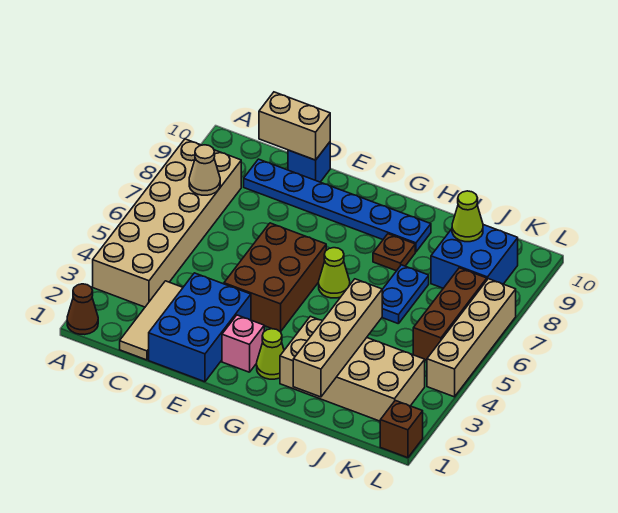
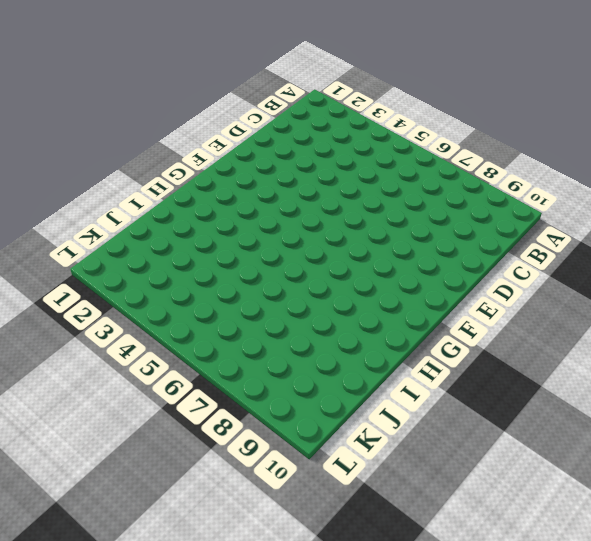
none -> brown 1x1 cone [67,284,98,335]
none -> tan 2x6 brick [93,139,241,307]
none -> tan 1x3 tile [120,281,183,360]

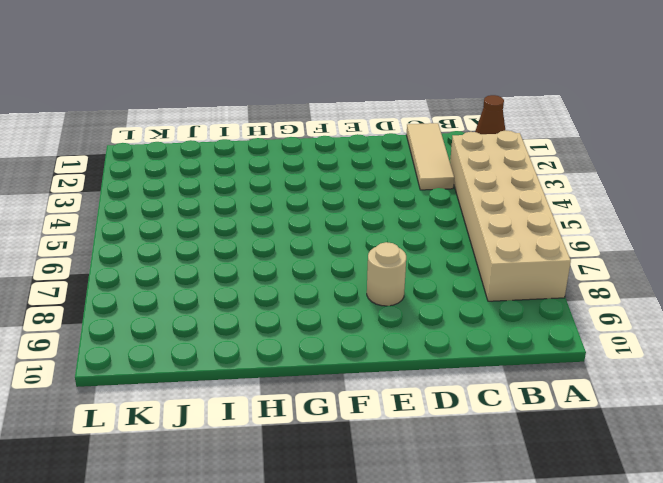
tan 1x1 round brick [367,242,406,306] -> none
none -> blue 1x6 plate [244,159,431,252]
none -> blue 2x3 brick [149,273,251,382]
none -> blue 1x1 brick [288,142,330,182]

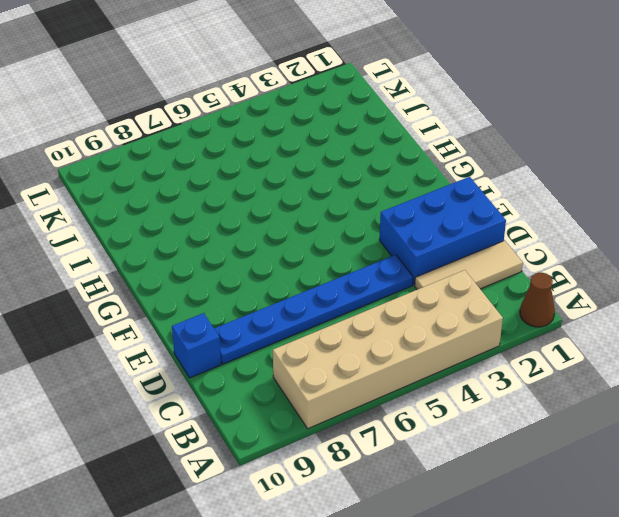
blue 1x6 plate [214,255,413,364] -> blue 1x6 plate turned to [244,159,431,252]
none -> brown 2x3 brick [224,223,326,332]
none -> pink 1x1 brick [222,315,264,372]
none -> lime 1x1 cone [257,329,284,379]

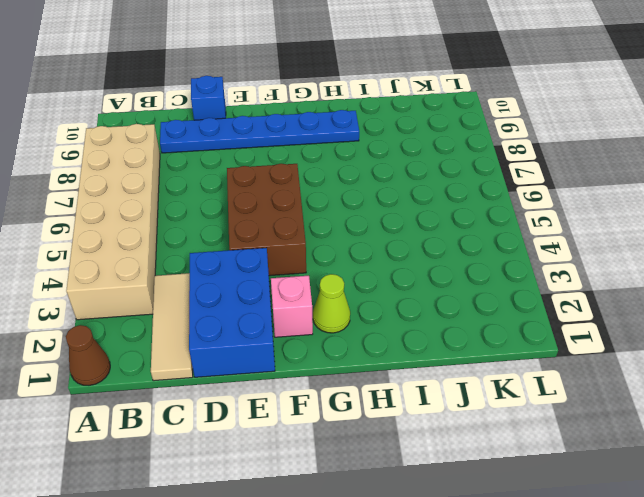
none -> lime 1x1 cone [319,248,350,298]
none -> tan 2x4 brick [280,316,425,421]
none -> brown 1x1 plate [373,234,415,271]

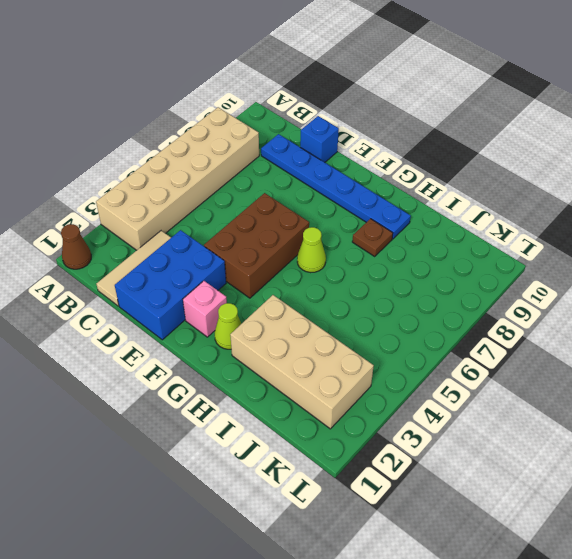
none -> blue 1x2 plate [382,265,429,324]
none -> blue 2x2 brick [431,225,518,288]
none -> brown 1x3 brick [413,268,487,360]

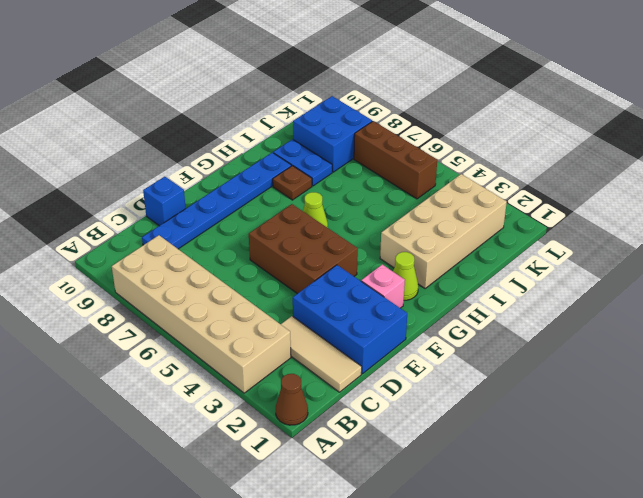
blue 1x2 plate [273,139,332,186] -> blue 1x2 plate moved to [382,265,429,324]
none -> brown 1x1 brick [380,400,423,458]
none -> tan 1x4 brick [427,279,516,397]
none -> tan 1x1 cone [189,145,220,195]

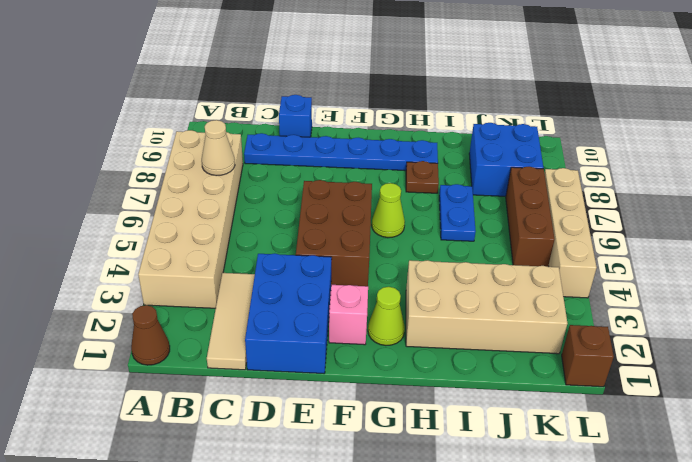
none -> tan 1x2 brick [259,92,330,160]
none -> tan 1x4 brick [293,279,382,397]
none -> lime 1x1 cone [452,191,483,242]

